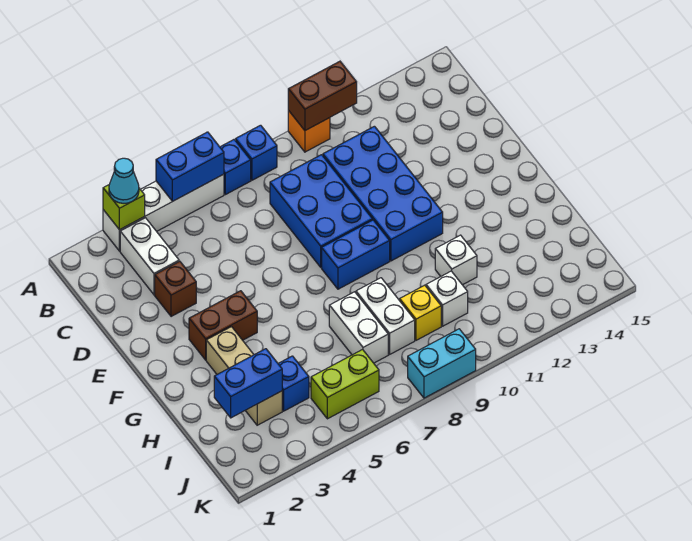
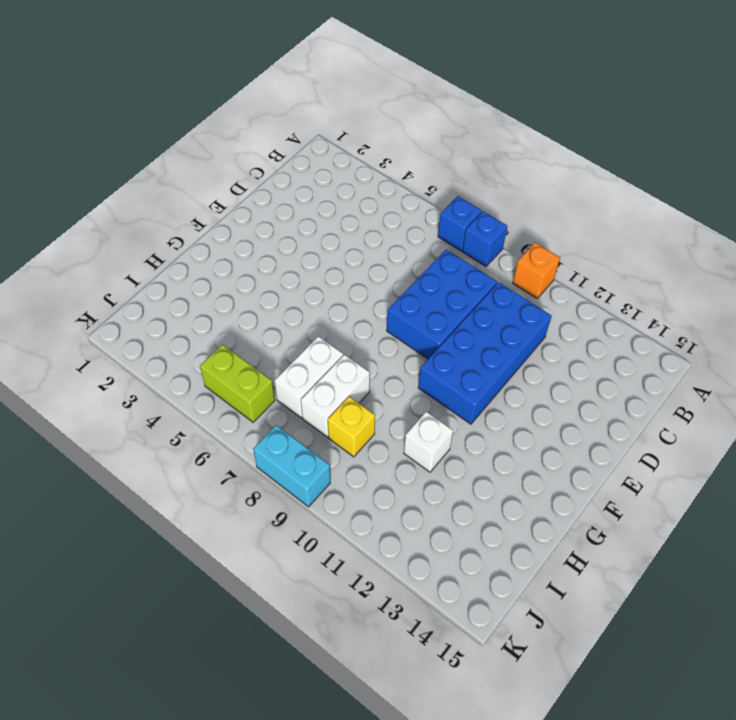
none -> white 1x4 brick [103,174,224,251]
none -> white 1x2 brick [120,218,179,295]
none -> brown 1x1 brick [155,261,196,317]

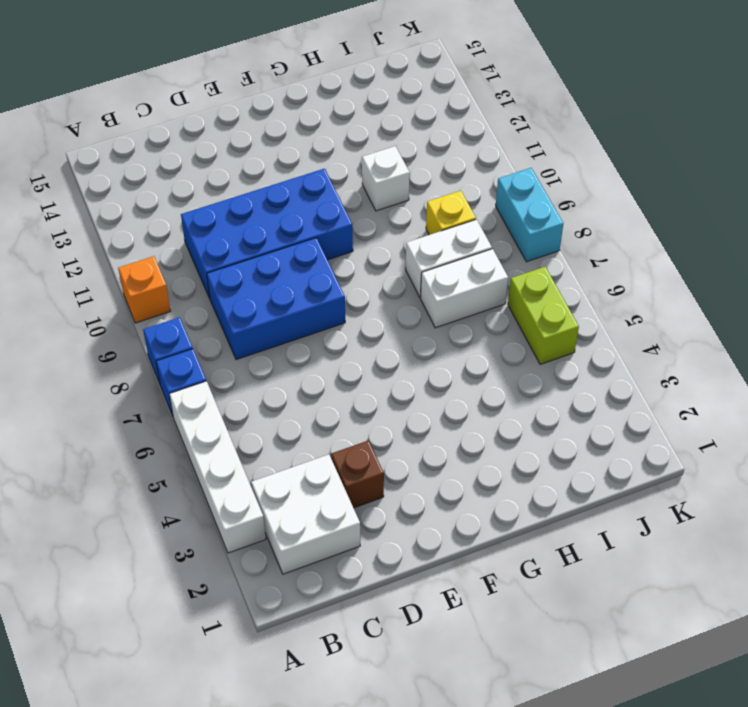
white 2x2 brick [251,454,360,574] -> white 1x2 brick [120,218,179,295]
none -> brown 1x2 brick [189,291,257,360]
none -> blue 1x2 brick [322,220,390,289]
none -> tan 1x3 brick [206,327,282,425]

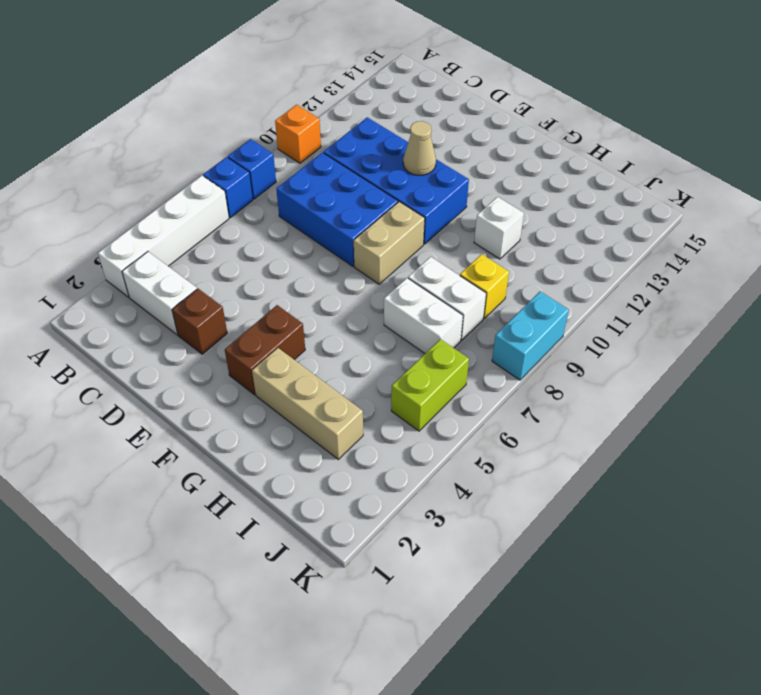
tan 1x1 cone [403,121,436,175] -> none
tan 1x2 brick [354,202,425,284] -> blue 1x2 brick [322,220,390,289]
none -> blue 1x1 brick [278,356,309,411]
none -> white 1x1 brick [426,271,468,326]
none -> lime 1x1 brick [103,185,145,230]

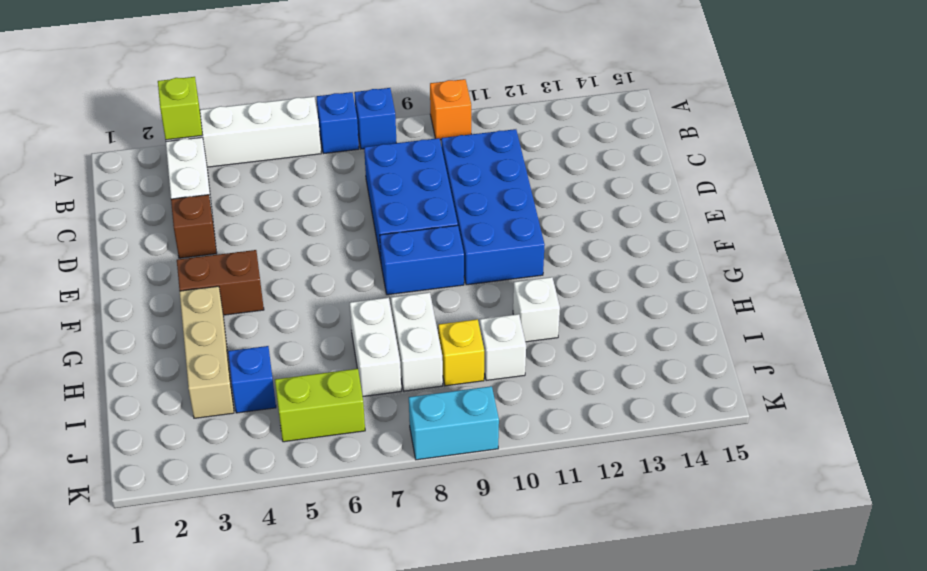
none -> blue 1x2 brick [156,132,224,201]
none -> brown 1x2 brick [288,61,357,130]
none -> blue 1x2 brick [214,349,282,418]

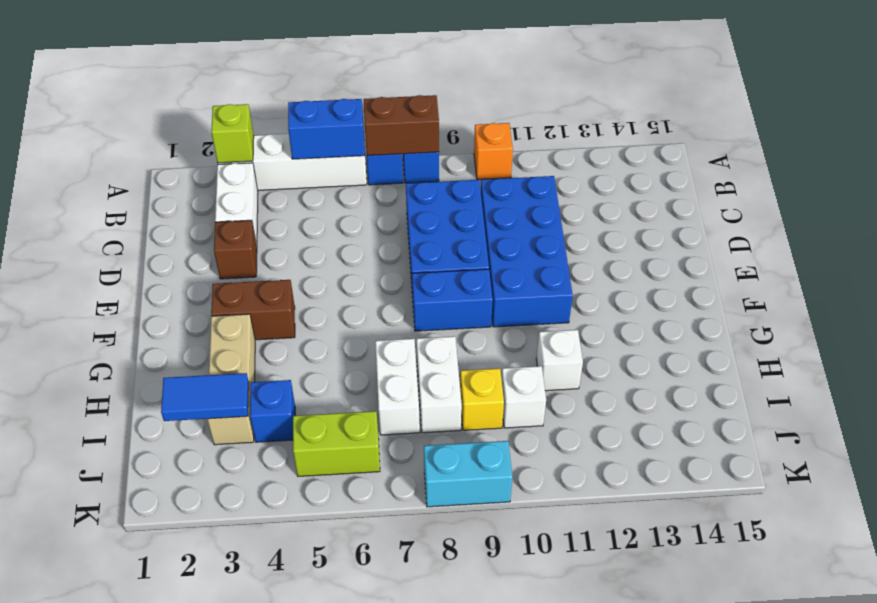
brown 1x2 brick [364,95,439,156] -> brown 1x2 brick moved to [288,61,357,130]
blue 1x2 tile [161,373,249,421] -> blue 1x2 brick [214,349,282,418]
none -> cyan 1x1 cone [109,158,139,203]

